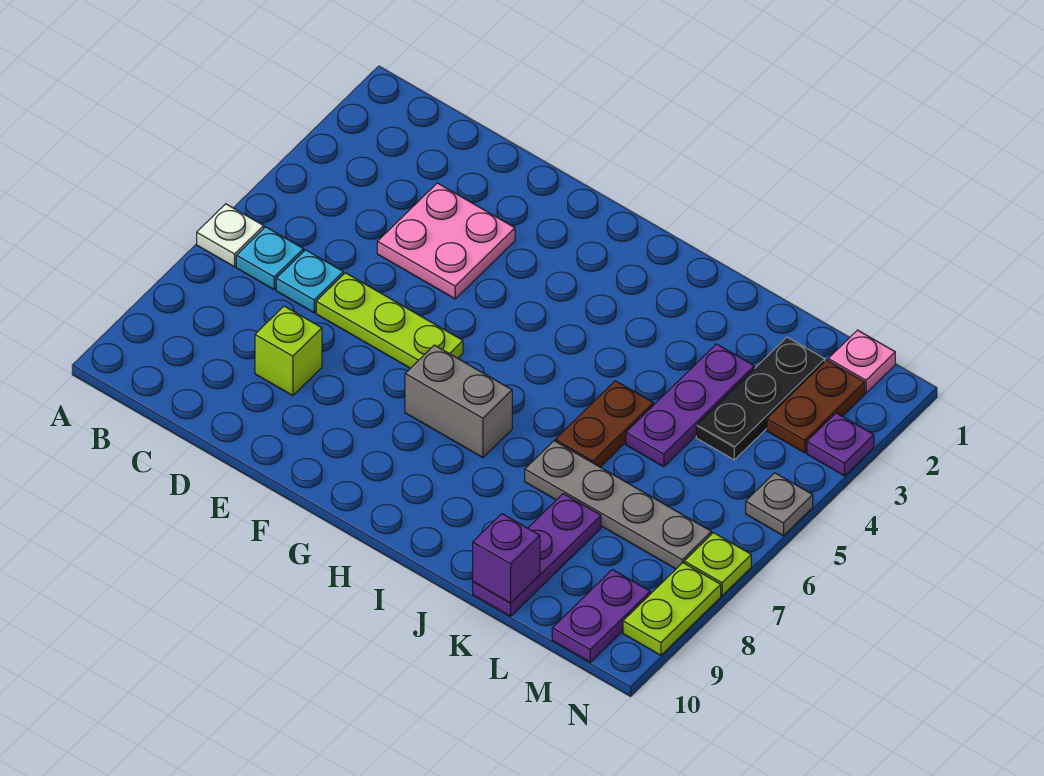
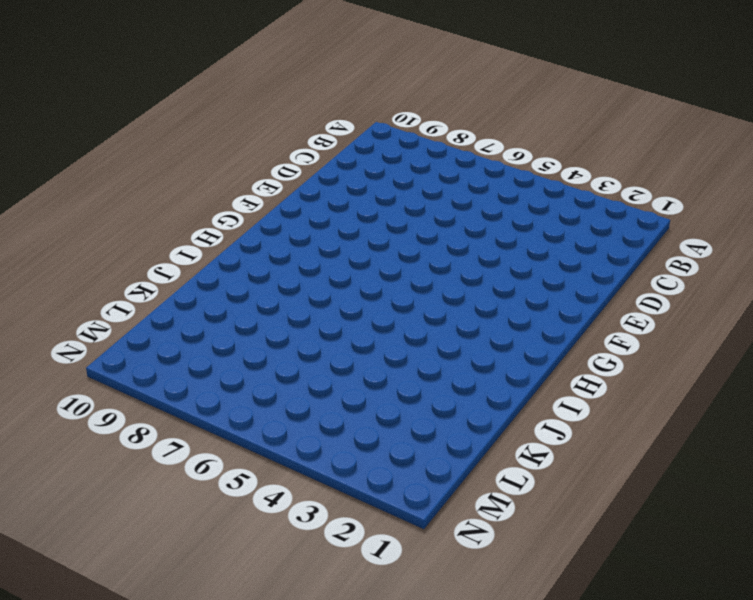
none -> white 1x1 plate [197,204,264,267]
none -> cyan 1x1 plate [236,227,304,290]
none -> cyan 1x1 plate [276,250,343,313]

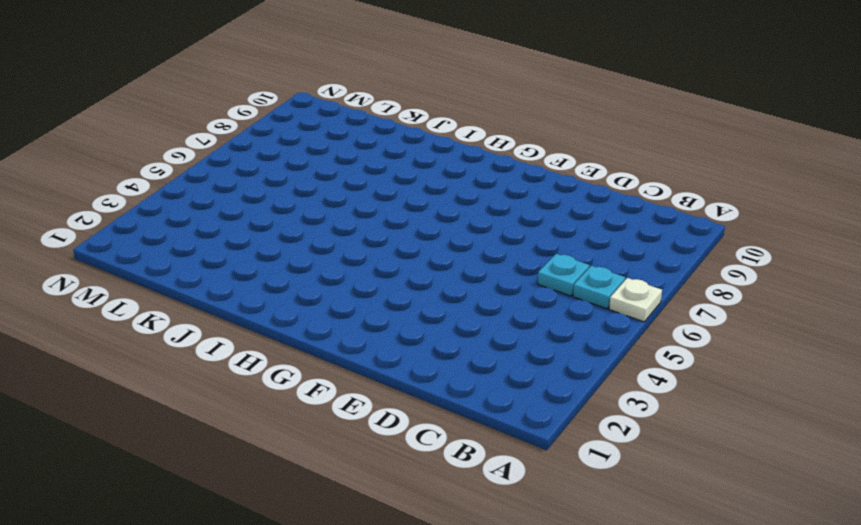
none -> pink 2x2 plate [377,183,515,299]
none -> lime 1x3 plate [316,273,463,368]
none -> lime 1x1 brick [255,306,322,396]

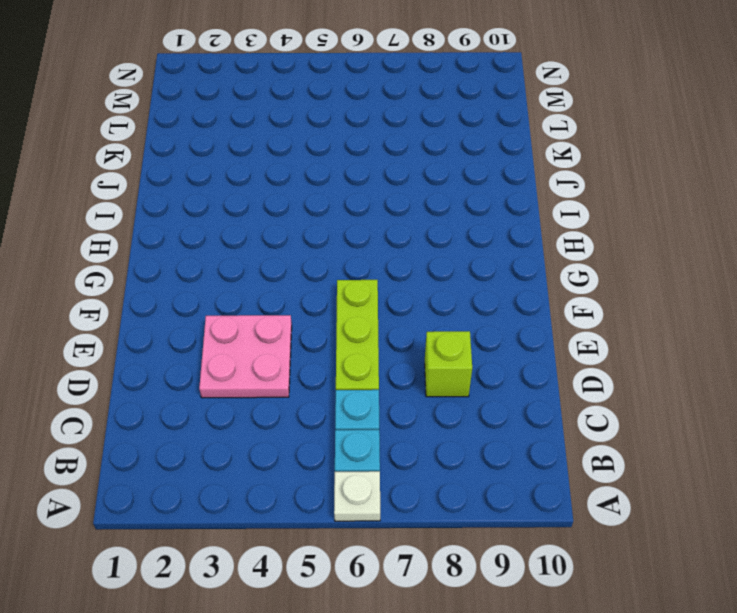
none -> grey 1x2 brick [405,345,512,458]
none -> brown 1x2 plate [555,381,653,467]
none -> grey 1x4 plate [525,441,712,569]

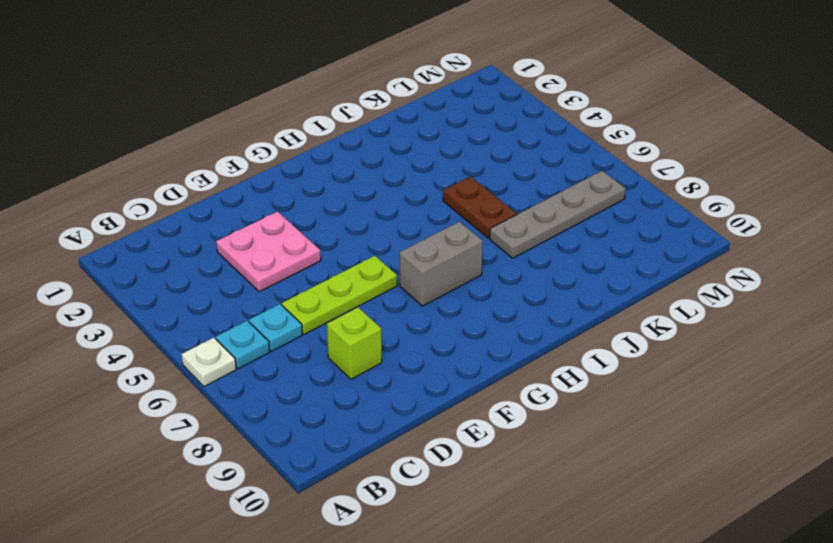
none -> purple 1x3 plate [626,344,754,467]
none -> purple 1x3 plate [473,494,601,616]
none -> black 1x3 plate [696,337,825,460]

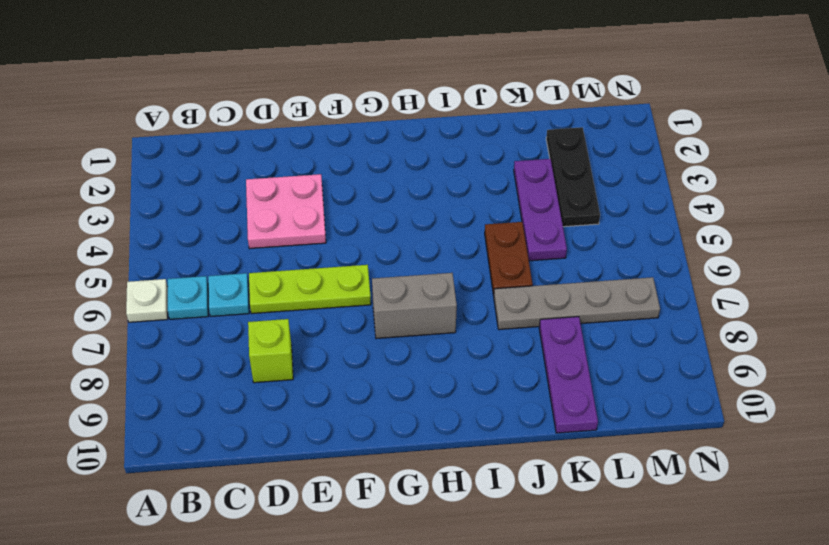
none -> pink 1x1 plate [828,330,895,393]
none -> brown 1x2 plate [767,360,865,453]
none -> purple 1x2 plate [552,570,650,662]

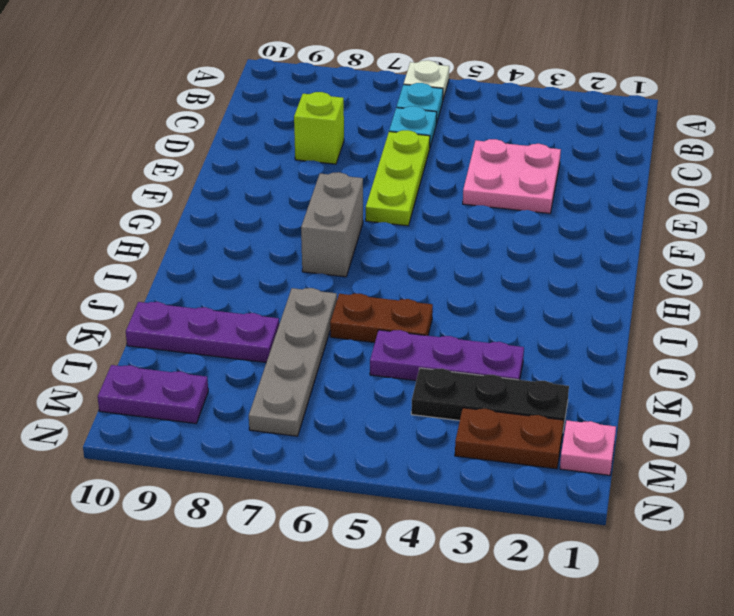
none -> purple 1x1 plate [807,413,874,476]
none -> grey 1x1 plate [746,473,813,536]
none -> lime 1x1 plate [684,533,751,595]

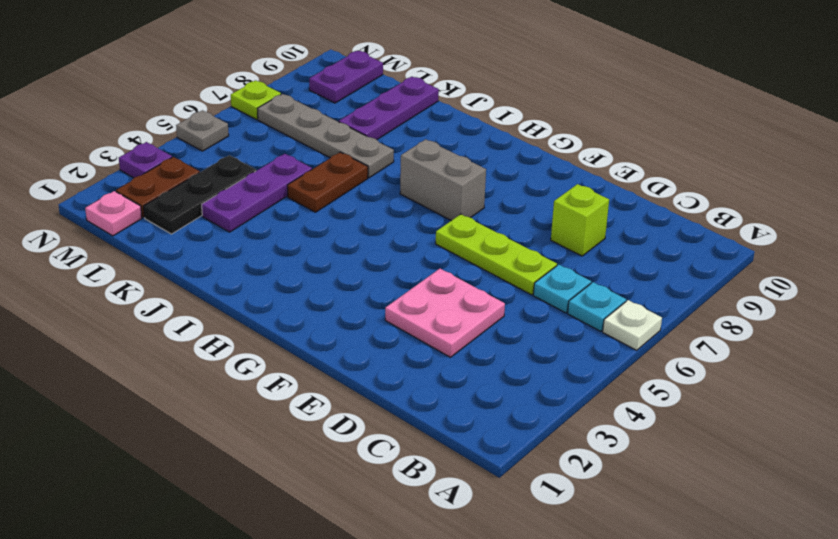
none -> lime 1x2 plate [623,563,721,655]
none -> purple 1x1 brick [473,514,540,603]

